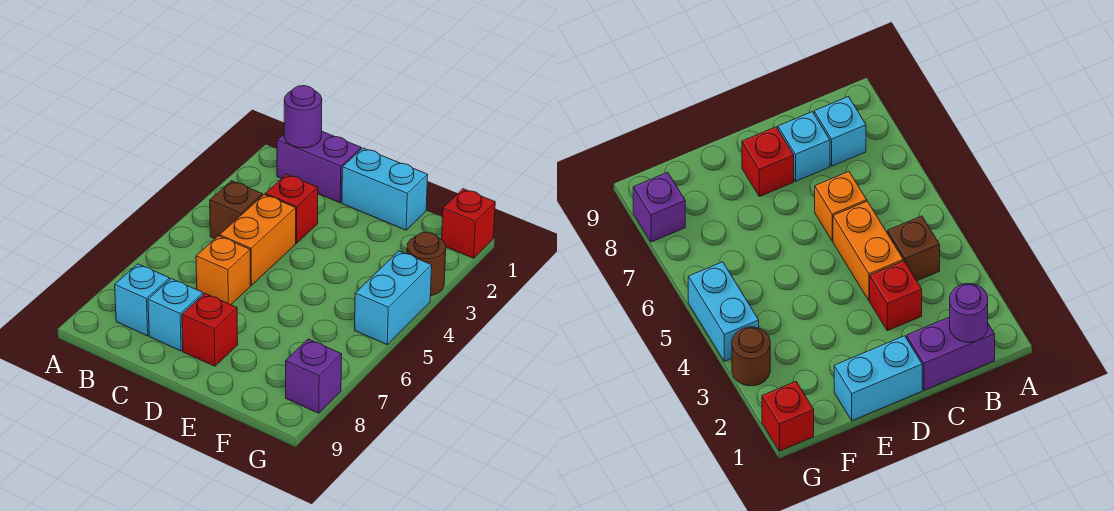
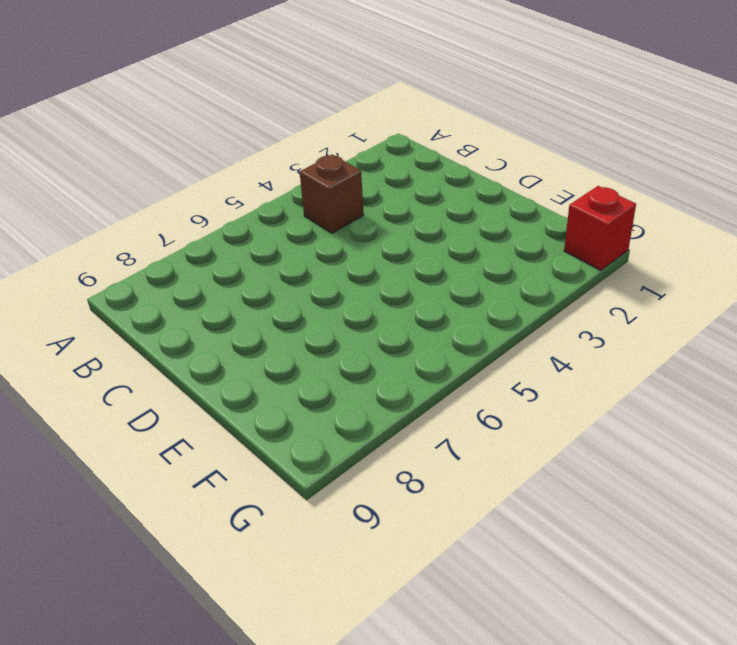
none -> purple 1x2 brick [277,132,361,203]
none -> cyan 1x1 brick [115,264,170,336]
none -> red 1x1 brick [265,174,318,243]

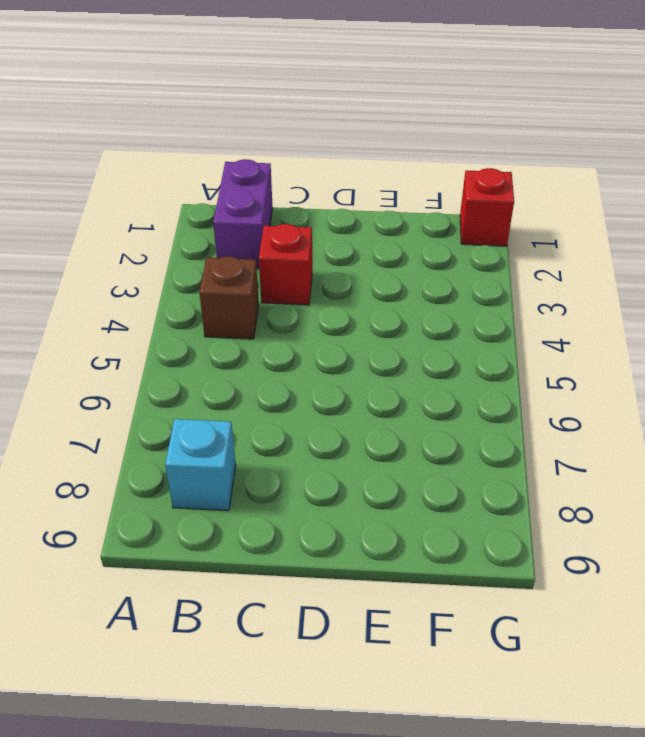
purple 1x2 brick [213,159,273,269] -> purple 1x2 brick turned to [277,132,361,203]
none -> orange 1x2 brick [220,194,296,285]
none -> orange 1x1 brick [196,236,250,305]
none -> cyan 1x1 brick [148,279,203,351]

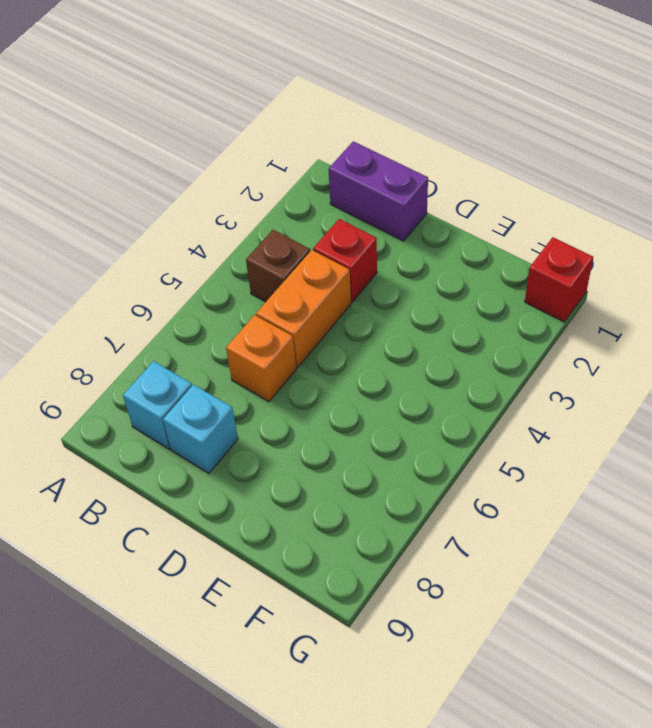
none -> cyan 1x2 brick [342,148,428,230]
none -> red 1x1 brick [182,294,238,366]
none -> brown 1x1 round brick [407,232,446,296]

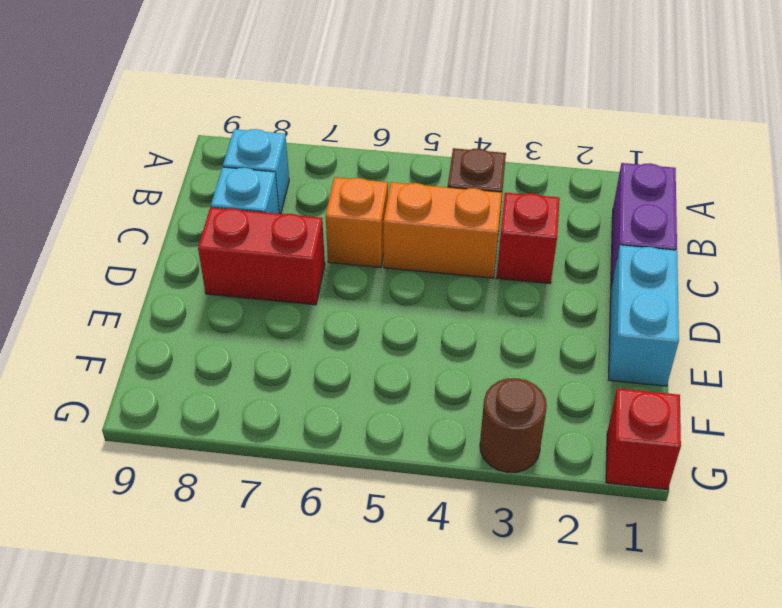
red 1x2 brick [198,207,325,305] -> red 1x1 brick [182,294,238,366]
none -> cyan 1x2 brick [355,251,432,344]
none -> purple 1x1 brick [286,339,342,413]
none -> purple 1x1 round brick [284,86,322,148]

